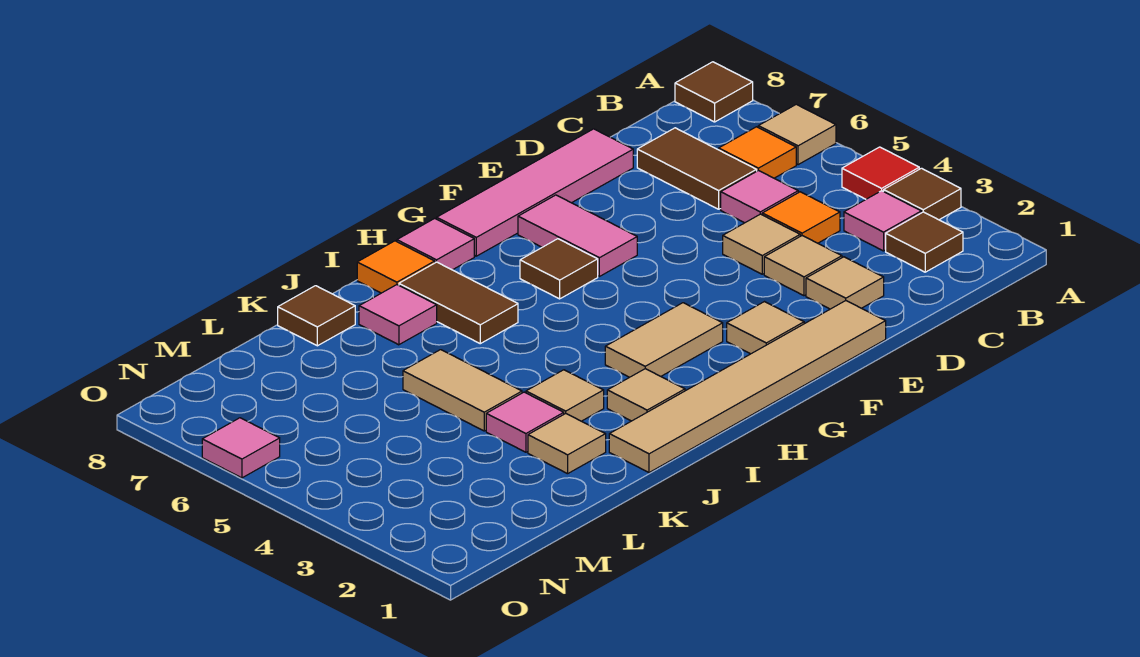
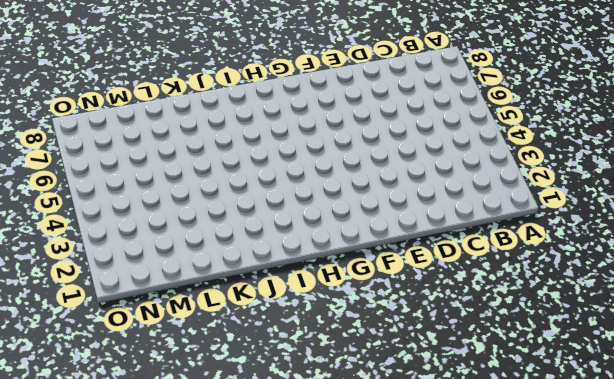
none -> brown 1x1 tile [884,168,961,220]
none -> red 1x1 tile [842,147,919,199]
none -> tan 1x1 tile [758,104,836,165]
none -> brown 1x1 tile [675,62,753,122]

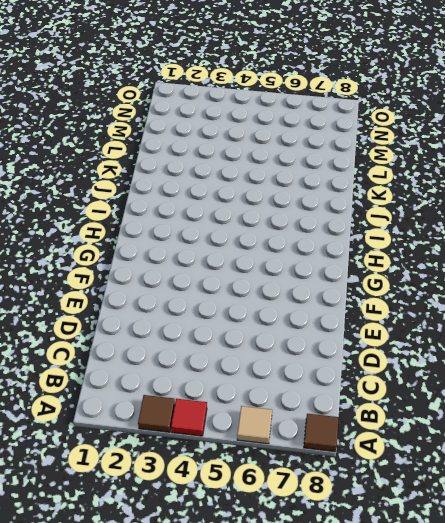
none -> brown 1x1 tile [886,212,963,272]
none -> pink 1x1 tile [844,191,921,251]
none -> orange 1x1 tile [719,127,796,178]
none -> orange 1x1 tile [762,192,840,243]

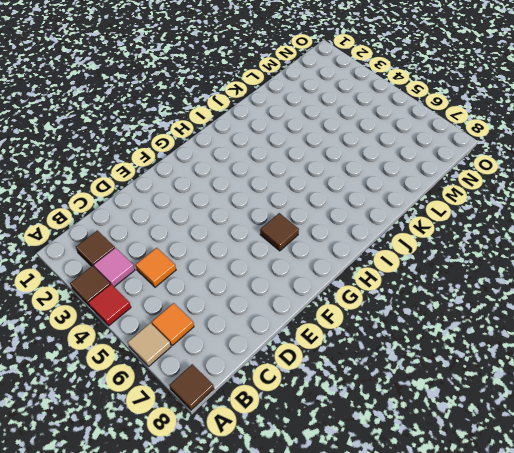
none -> pink 1x1 tile [721,170,798,223]
none -> brown 1x2 tile [637,128,757,209]
none -> tan 1x1 tile [806,257,884,309]
none -> tan 1x1 tile [764,236,842,296]

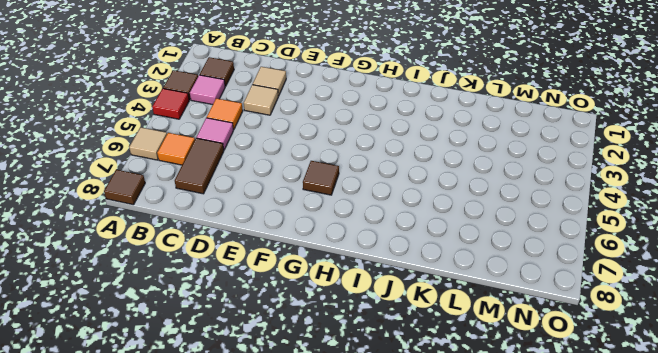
none -> tan 1x1 tile [723,214,800,274]
none -> pink 1x4 tile [437,129,633,256]
none -> tan 1x6 tile [609,301,886,473]
none -> tan 1x1 tile [727,302,804,354]

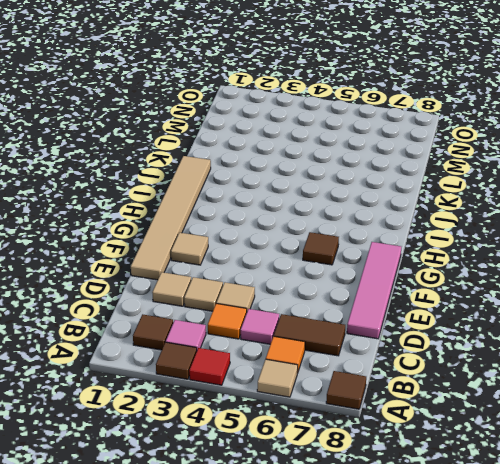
none -> pink 1x2 tile [518,195,637,276]
none -> tan 1x2 tile [605,303,723,377]
none -> pink 1x1 tile [397,218,474,270]
none -> tan 1x1 tile [607,369,685,421]

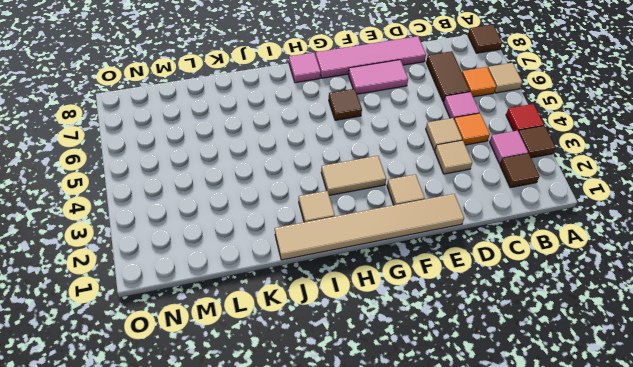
pink 1x2 tile [348,60,408,94] -> pink 1x2 tile turned to [518,195,637,276]
none -> tan 1x1 tile [806,257,884,309]
none -> brown 1x2 tile [399,262,518,344]
none -> orange 1x1 tile [357,241,435,293]
none -> tan 1x1 tile [526,370,604,421]

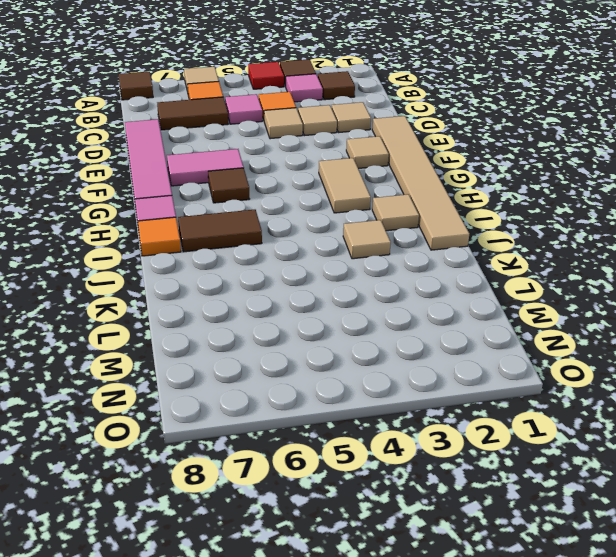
none -> pink 1x1 tile [359,285,437,345]
none -> tan 1x1 tile [528,414,606,474]
none -> pink 1x1 tile [486,392,564,452]
none -> tan 1x2 tile [403,350,522,431]

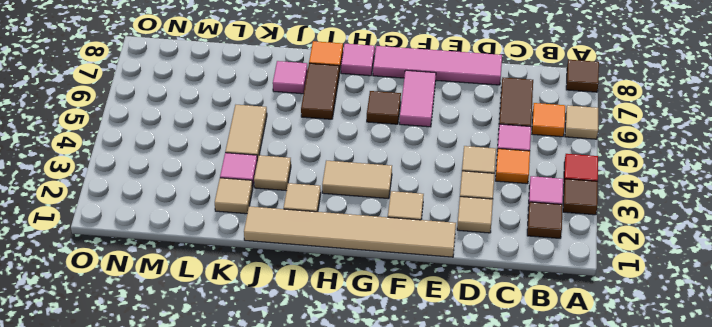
none -> brown 1x1 tile [278,286,355,346]
none -> pink 1x1 tile [202,418,280,478]

